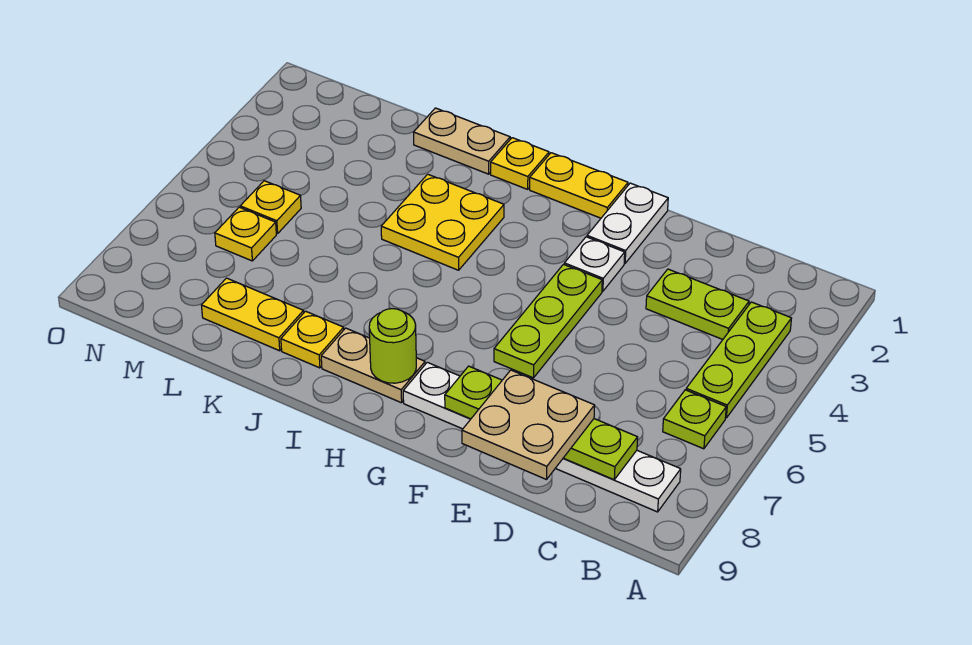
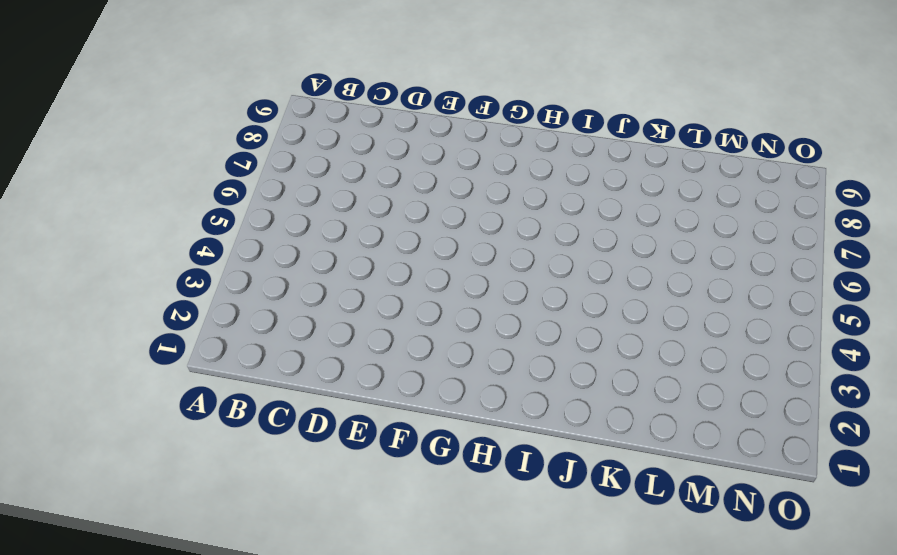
none -> lime 1x3 plate [686,302,792,418]
none -> lime 1x1 plate [663,390,726,449]
none -> white 1x6 plate [403,362,681,512]

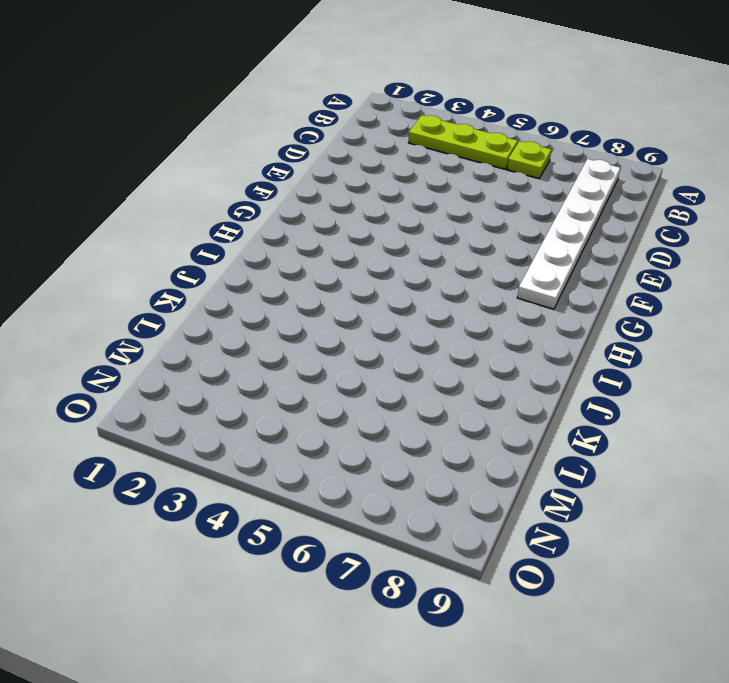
none -> lime 1x2 plate [646,269,749,339]
none -> white 1x2 plate [587,183,668,263]
none -> white 1x1 plate [564,237,625,291]

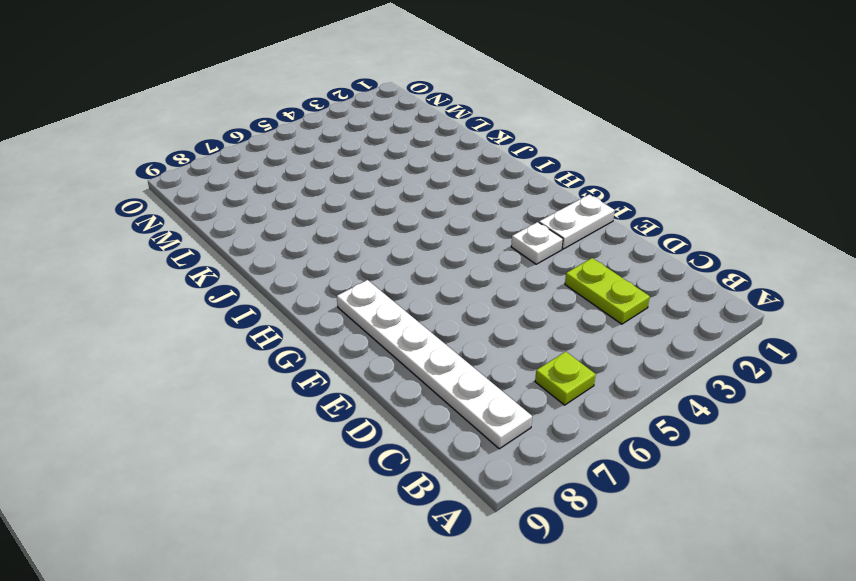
none -> lime 1x3 plate [686,302,792,418]
none -> lime 1x3 plate [494,264,602,378]
none -> yellow 1x2 plate [530,153,628,218]

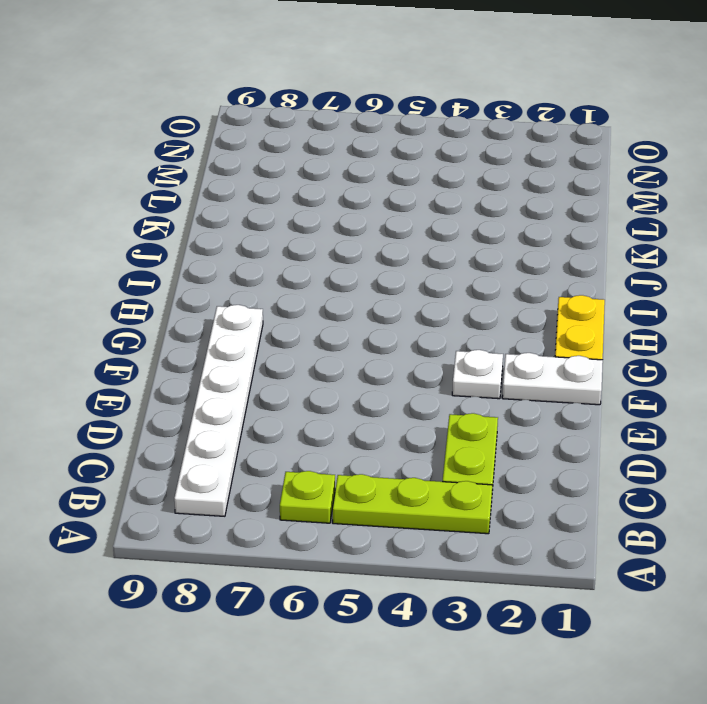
none -> lime 1x3 plate [494,264,602,378]
none -> tan 1x2 plate [321,328,425,403]
none -> yellow 1x1 plate [491,138,549,189]

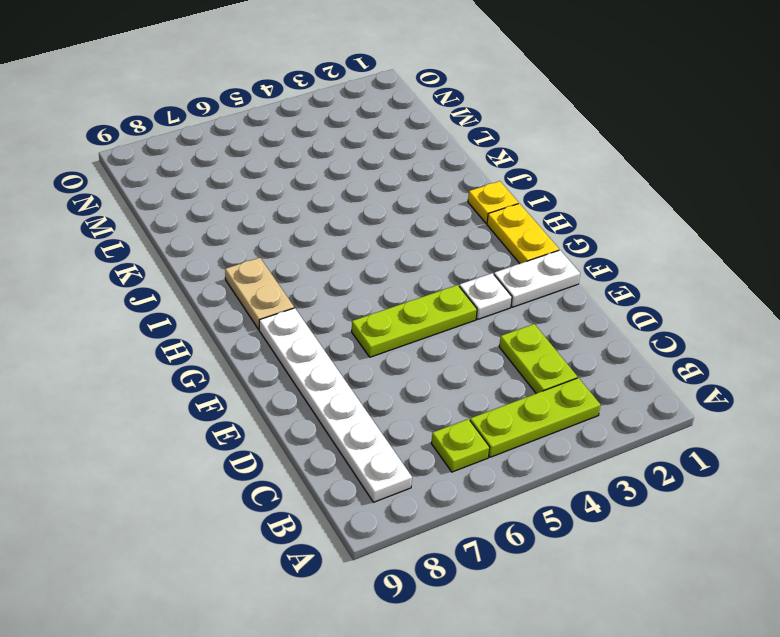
none -> yellow 2x2 plate [381,174,504,270]
none -> tan 1x2 plate [414,108,510,174]
none -> yellow 1x1 plate [281,311,344,368]

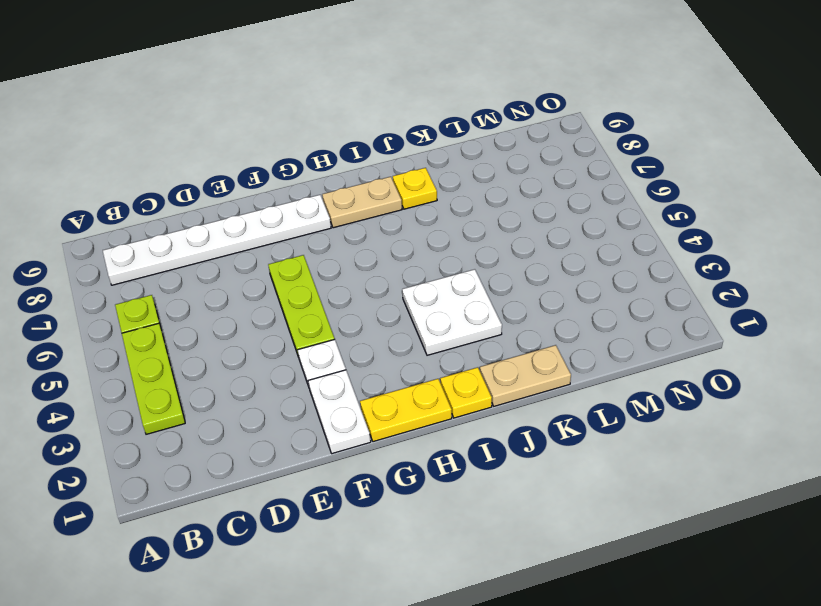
white 2x2 plate [402,269,502,355] -> yellow 2x2 plate [381,174,504,270]
none -> lime 1x2 plate [646,269,749,339]
none -> yellow 1x2 plate [201,278,304,351]
none -> yellow 1x1 plate [240,181,301,234]

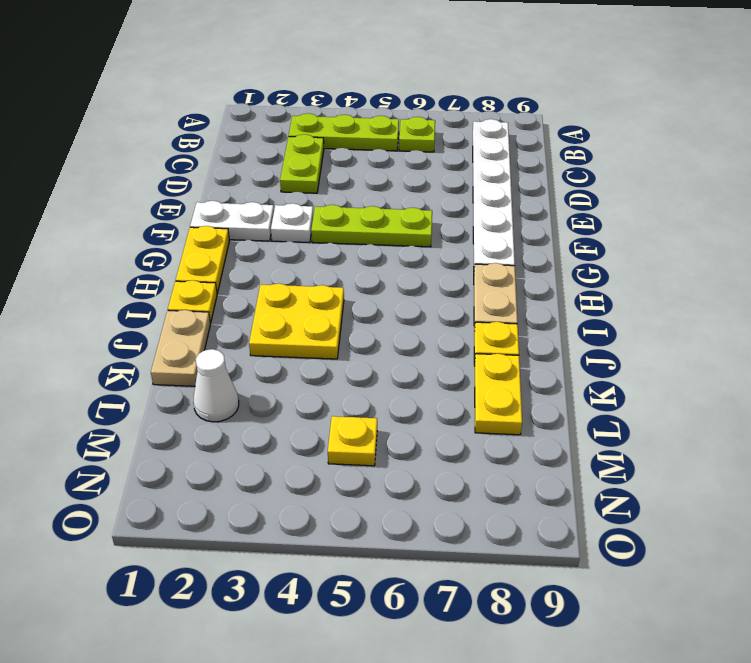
white 1x1 cone [193,349,239,422] -> none
none -> yellow 1x1 plate [215,207,276,261]
none -> lime 1x4 plate [445,366,638,480]
none -> lime 1x1 round brick [369,309,416,383]

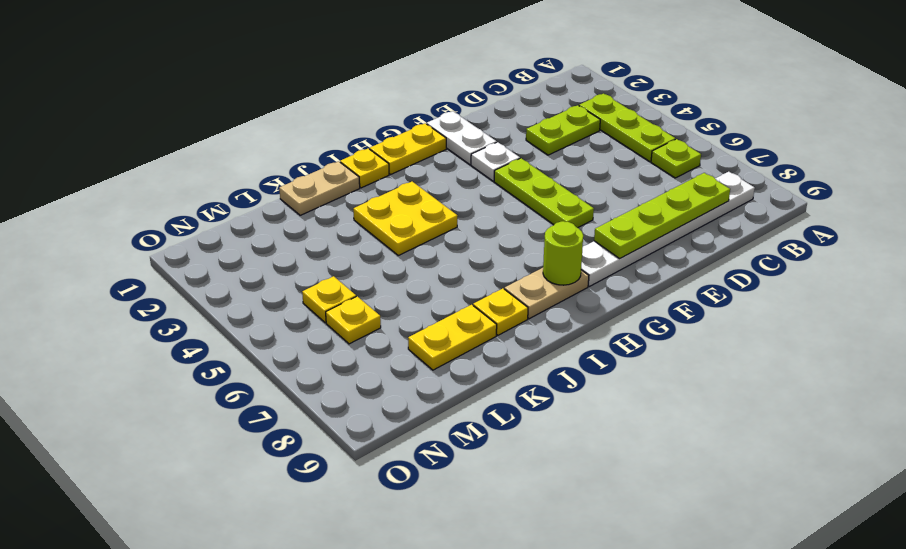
none -> tan 2x2 plate [462,370,595,480]

